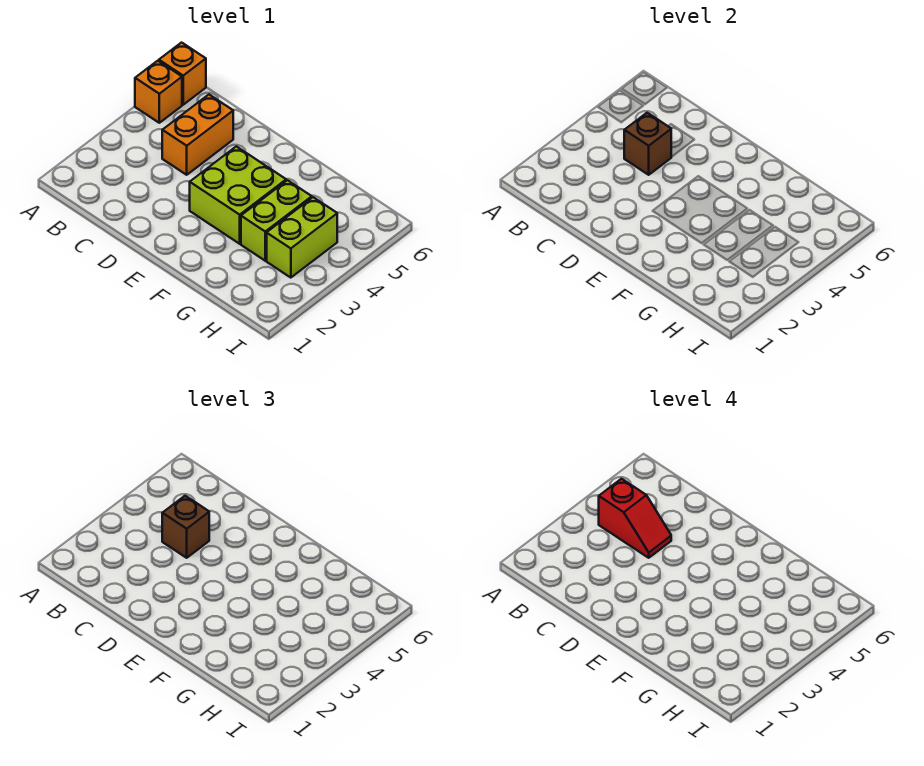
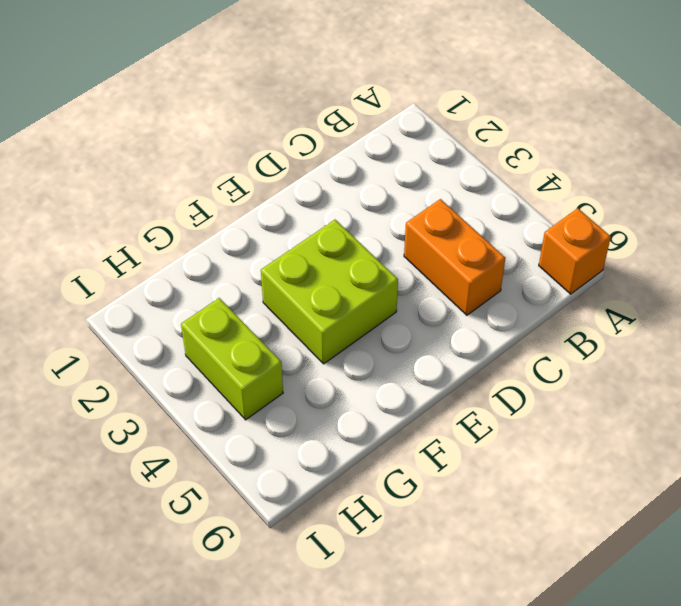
none -> orange 1x1 brick [135,61,182,123]
none -> lime 1x2 brick [241,180,312,261]

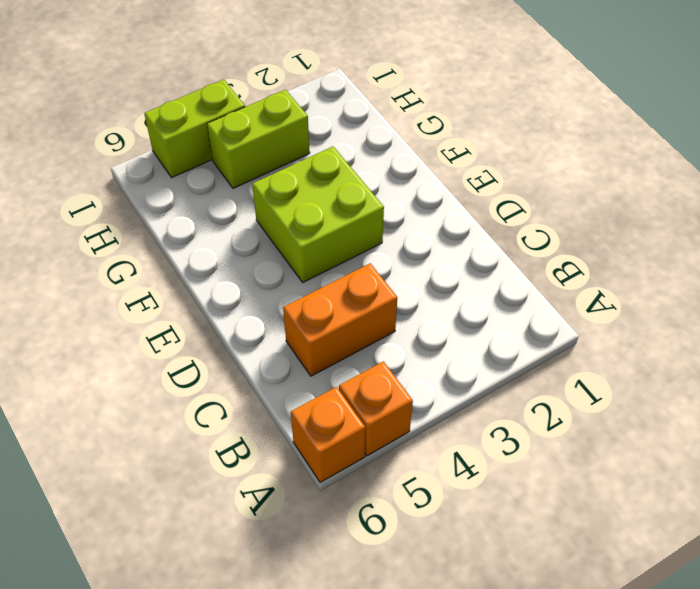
lime 1x2 brick [144,80,245,177] -> lime 1x2 brick moved to [241,180,312,261]
none -> brown 1x1 brick [624,113,671,175]
none -> brown 1x1 brick [162,496,209,558]

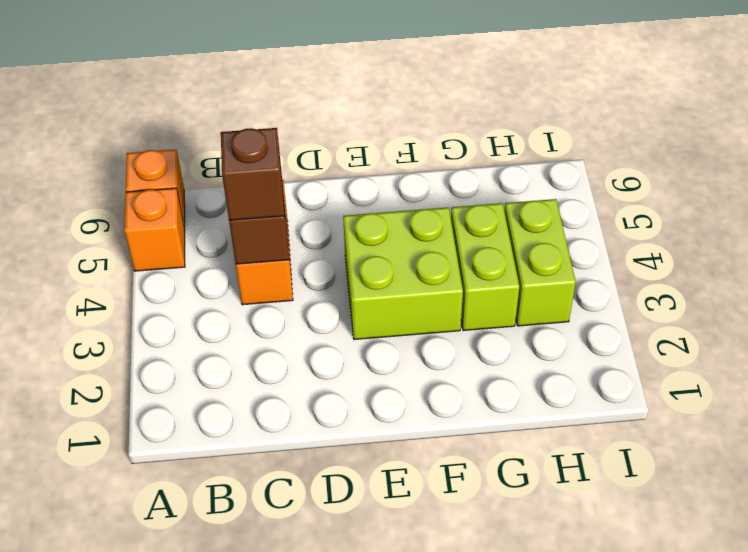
none -> red 1x2 slope [599,479,671,558]

